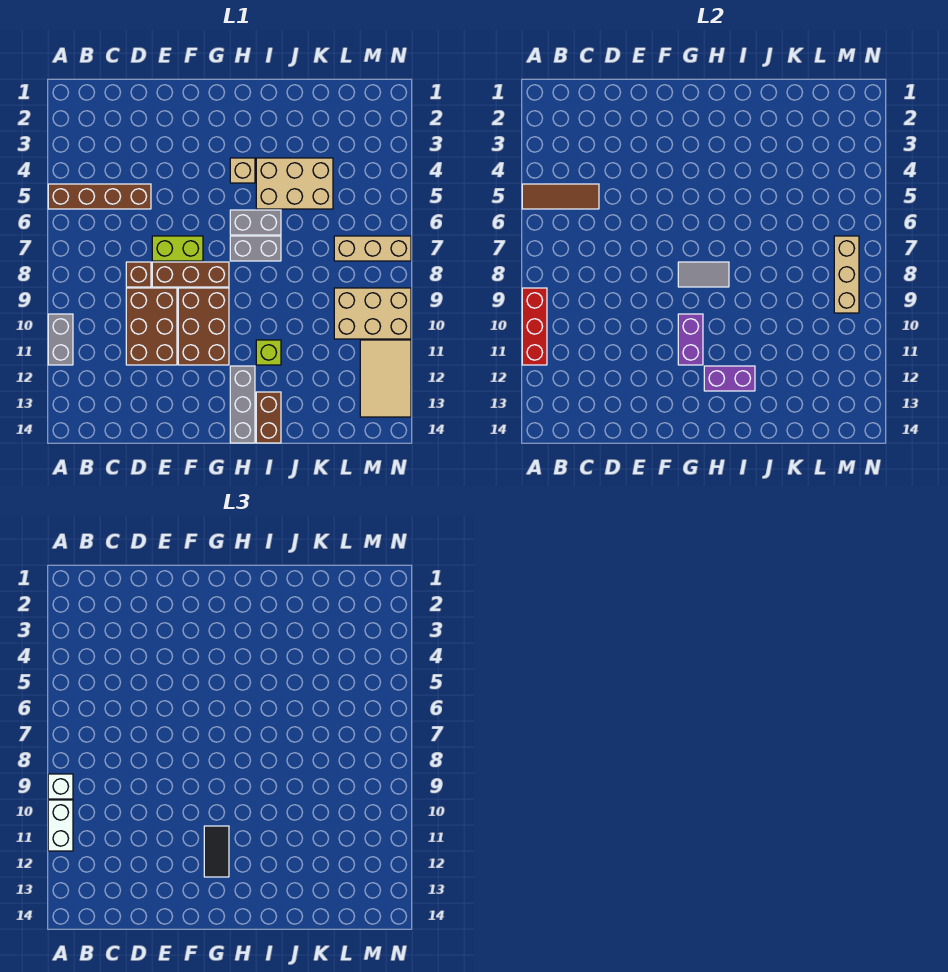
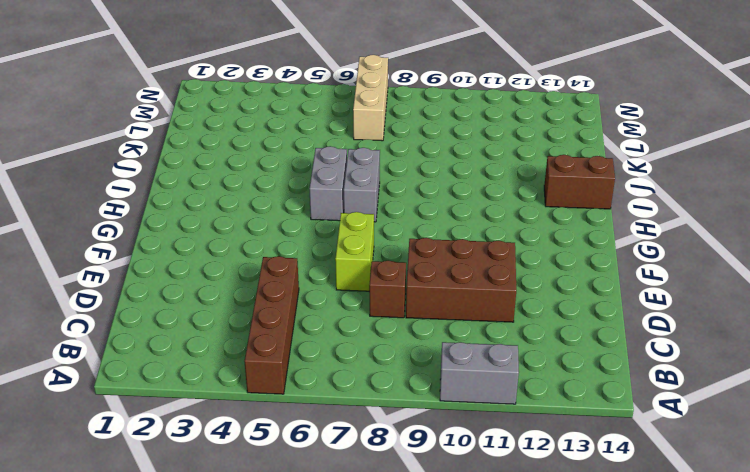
none -> brown 1x3 brick [152,262,229,287]
none -> brown 2x3 brick [178,288,229,365]
none -> tan 1x1 brick [230,158,255,183]

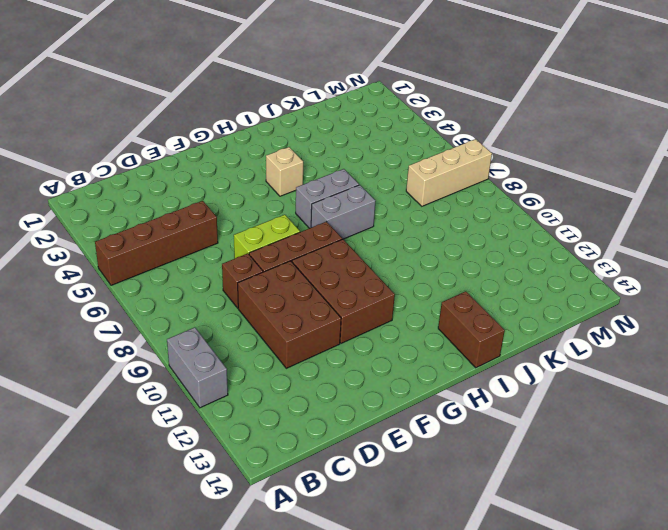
none -> grey 1x3 brick [230,366,255,443]
none -> tan 2x3 brick [256,158,333,209]
none -> lime 1x1 brick [256,340,281,365]

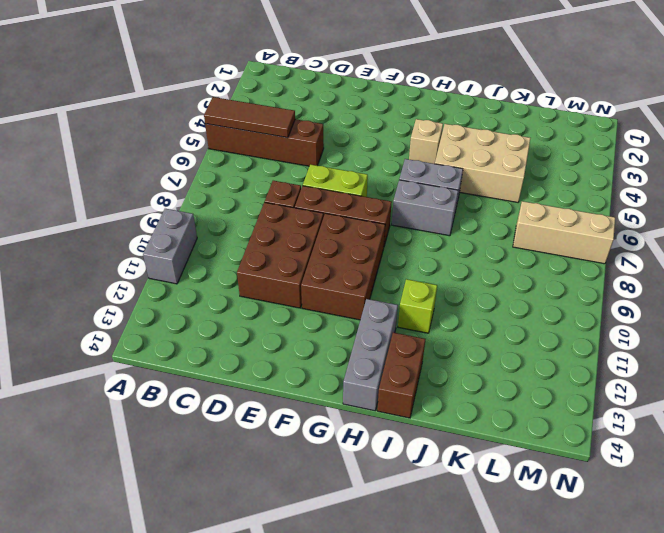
none -> tan 2x3 brick [334,288,411,339]
none -> tan 2x3 tile [360,340,411,417]
none -> red 1x3 brick [522,288,547,365]

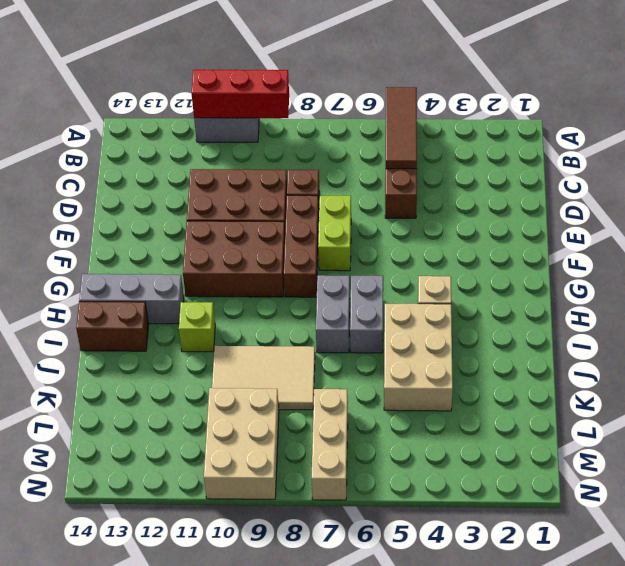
tan 2x3 tile [212,346,315,410] -> tan 2x3 tile moved to [360,340,411,417]
none -> grey 1x2 tile [678,262,729,287]
none -> purple 1x2 brick [678,314,703,365]
none -> purple 1x2 brick [704,366,755,391]

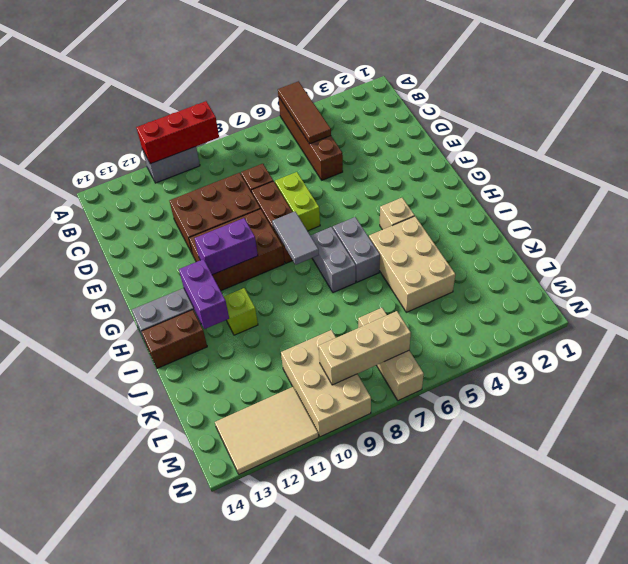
none -> white 1x1 brick [48,774,73,799]
none -> white 1x2 brick [48,800,73,851]
none -> black 1x2 tile [204,826,229,877]

